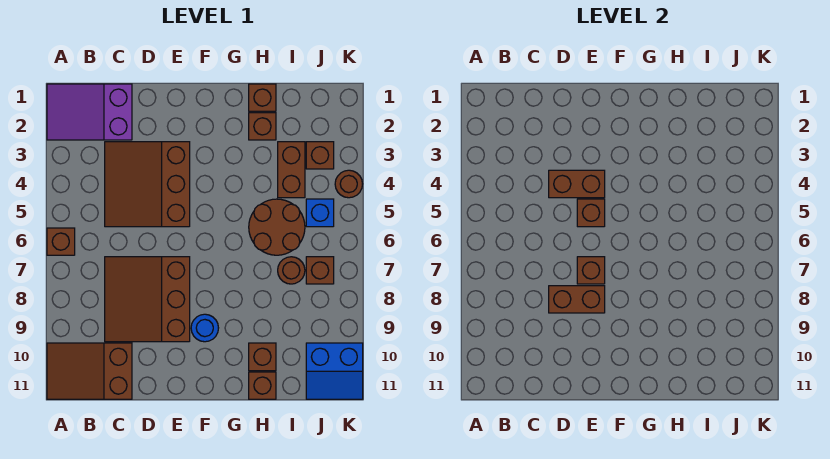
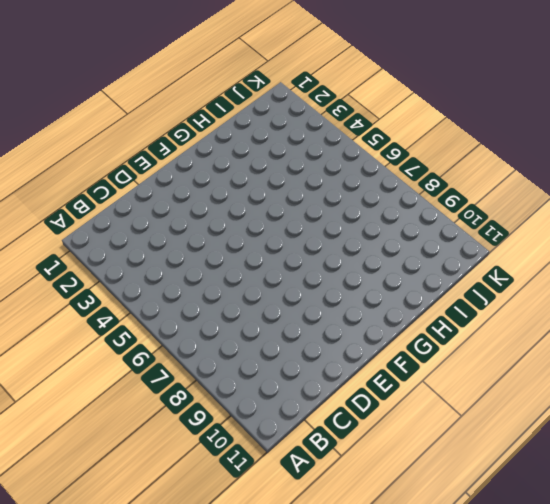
none -> purple 2x3 slope [47,84,132,140]
none -> brown 1x1 brick [47,228,75,255]
none -> brown 2x3 slope [47,343,132,399]

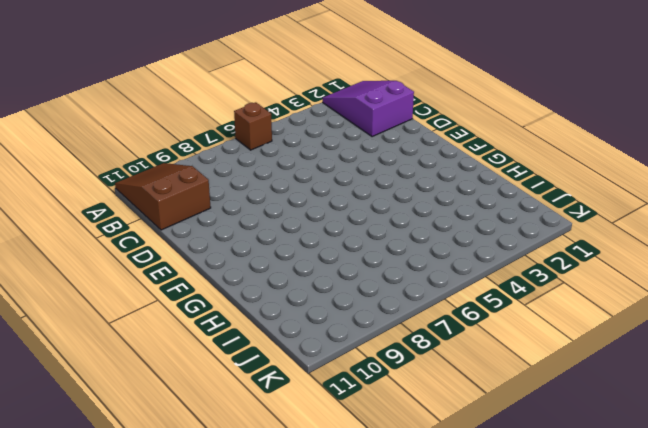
none -> brown 3x3 slope [105,142,190,227]
none -> brown 3x3 slope [105,257,190,342]
none -> blue 1x1 round brick [191,314,218,342]

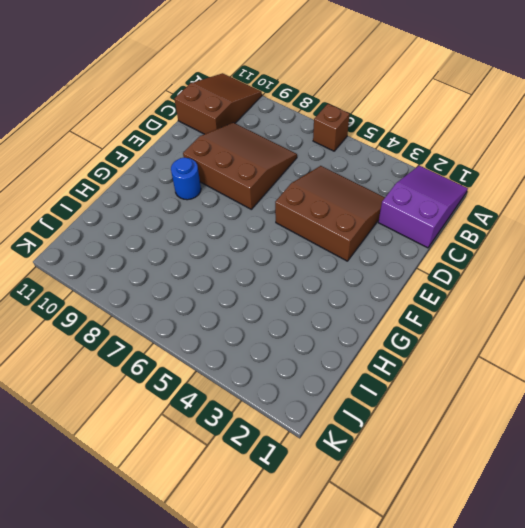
none -> brown 1x1 brick [249,84,276,111]
none -> brown 1x1 brick [249,113,276,140]
none -> brown 2x2 round brick [249,199,305,255]

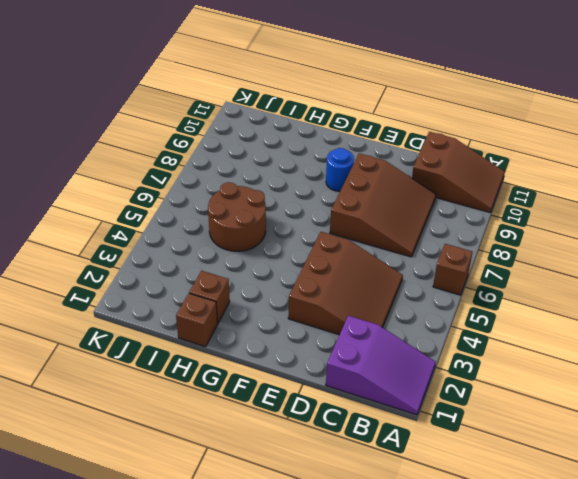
none -> brown 1x1 brick [249,343,276,371]
none -> brown 1x1 brick [249,372,276,399]
none -> brown 1x2 brick [278,142,305,198]

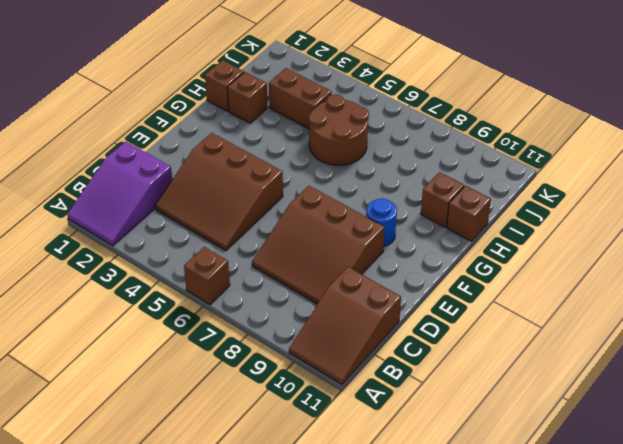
none -> brown 1x1 round brick [278,257,305,284]
none -> brown 1x1 brick [306,142,334,169]
none -> blue 1x1 brick [306,199,334,227]

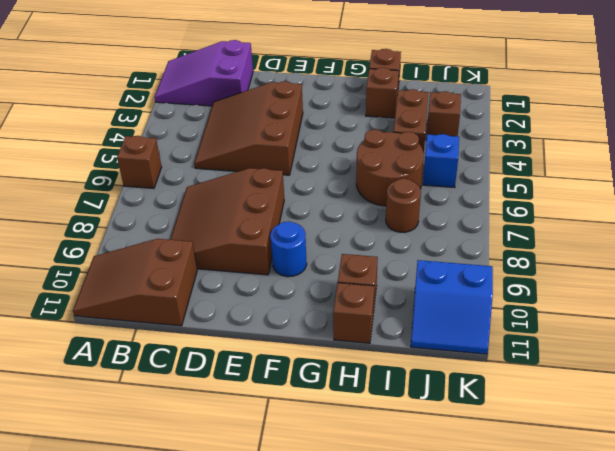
none -> brown 1x1 brick [306,257,334,284]
none -> brown 1x1 round brick [335,170,362,198]
none -> brown 1x2 brick [549,170,605,198]

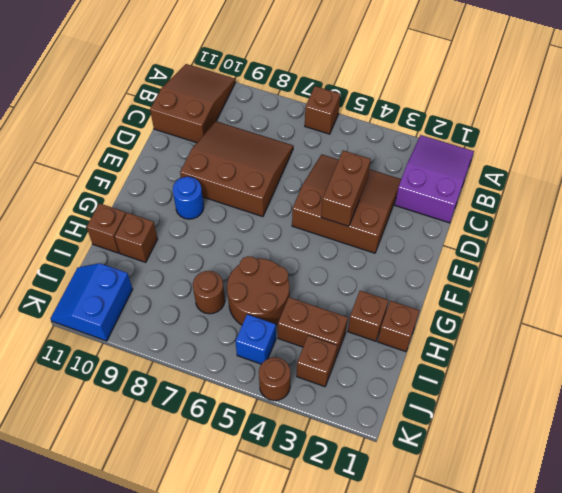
none -> brown 1x1 brick [306,257,334,284]
none -> brown 1x2 brick [549,286,605,313]
none -> brown 1x1 brick [577,199,605,227]

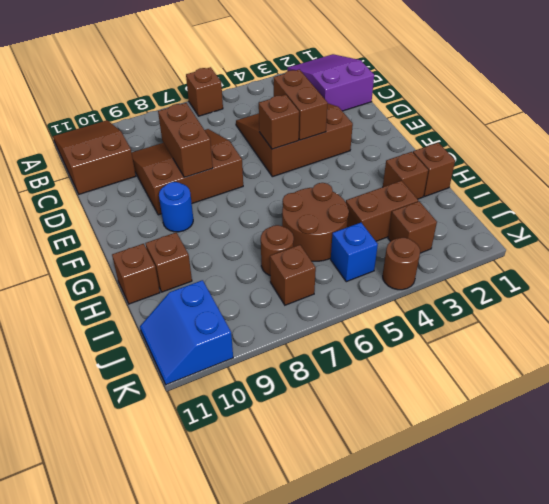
none -> brown 1x1 brick [577,257,605,284]

